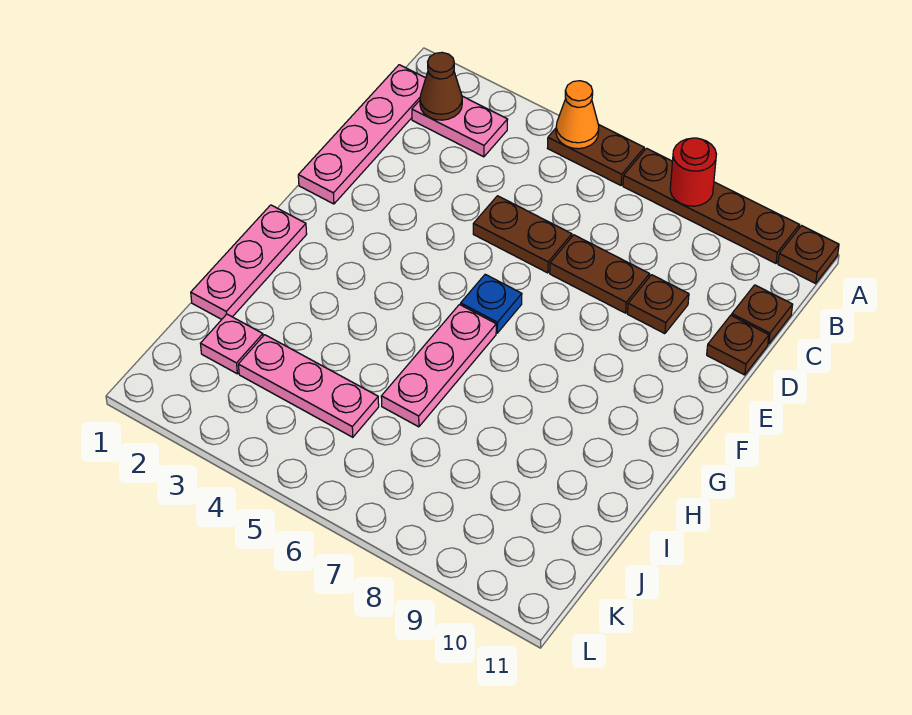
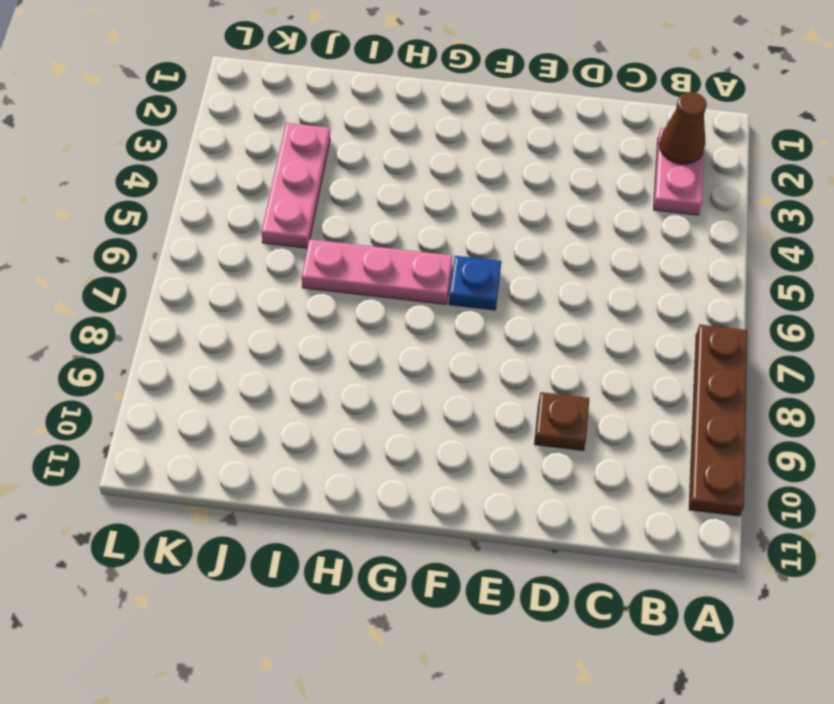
none -> brown 1x2 plate [548,124,644,185]
none -> brown 1x1 plate [778,226,839,283]
none -> pink 1x4 plate [298,65,426,204]

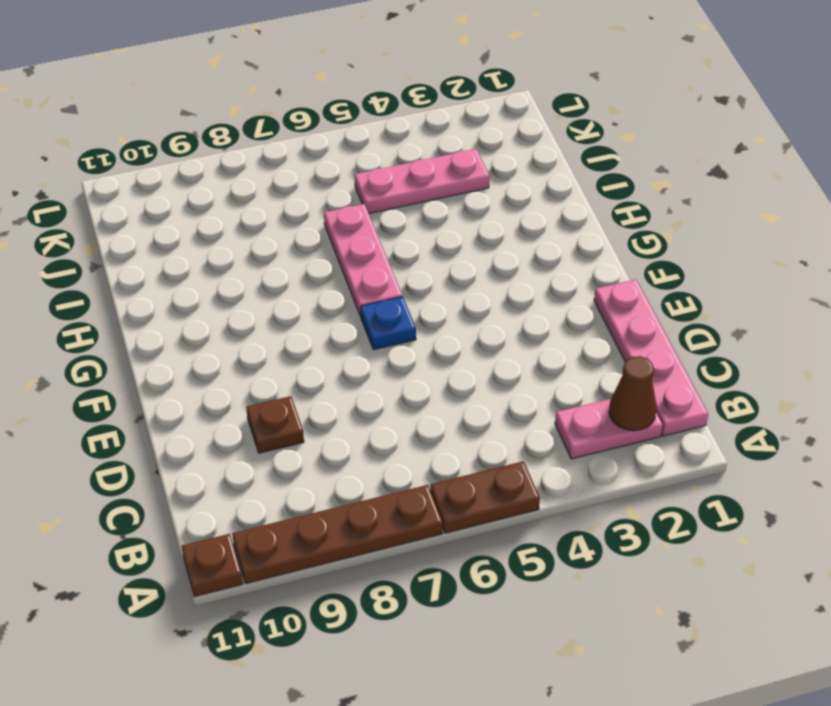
none -> brown 1x1 plate [732,285,793,344]
none -> brown 1x2 plate [473,196,572,273]
none -> brown 1x2 plate [550,235,650,313]

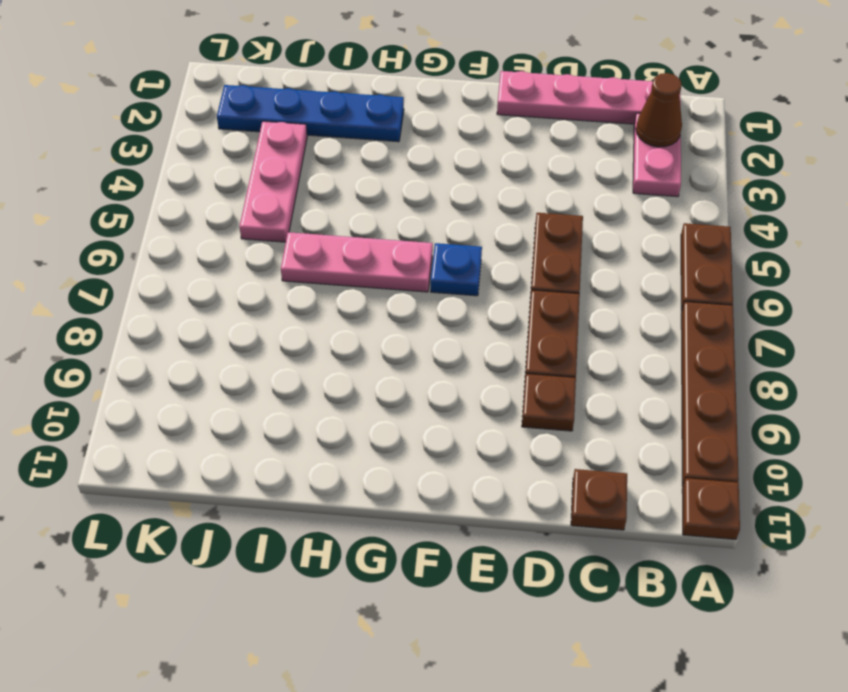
blue 1x4 plate [217,85,404,142] -> pink 1x1 plate [200,314,263,374]
none -> brown 1x1 plate [707,315,769,375]
none -> pink 1x3 plate [191,205,307,319]
none -> orange 1x1 cone [556,81,599,149]

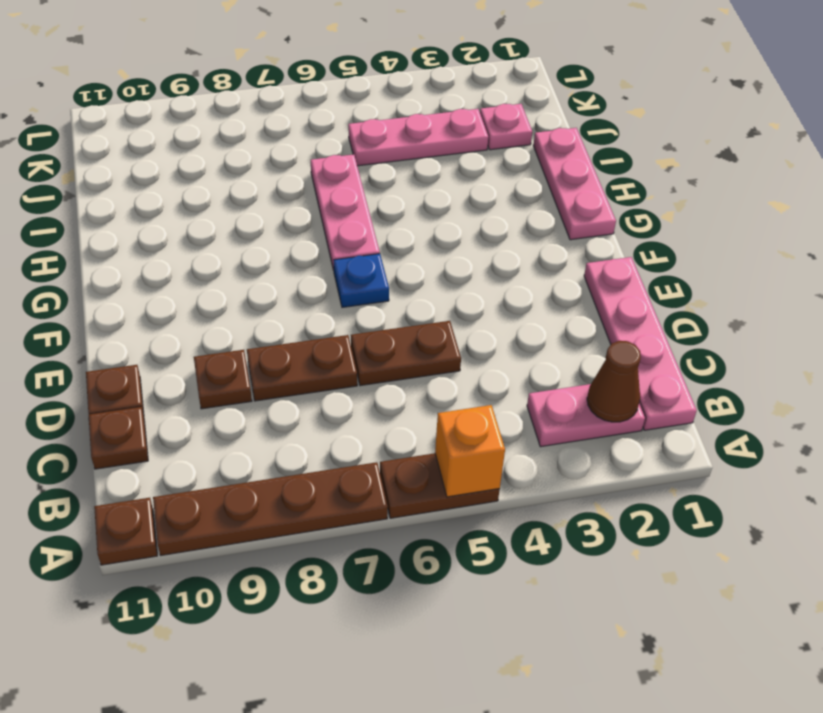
orange 1x1 brick [435,405,505,497] -> orange 1x1 cone [556,81,599,149]
none -> red 1x1 round brick [670,138,716,206]

